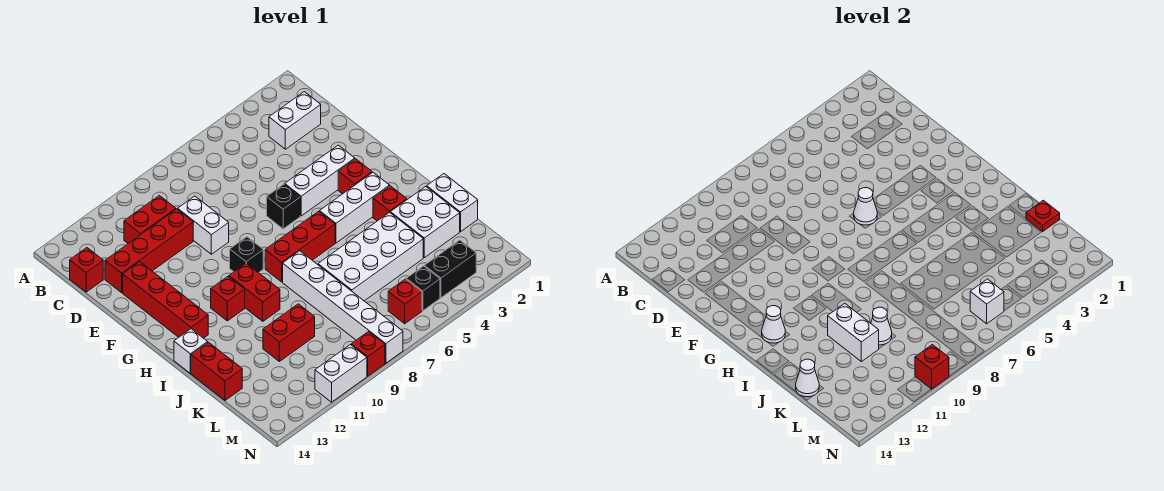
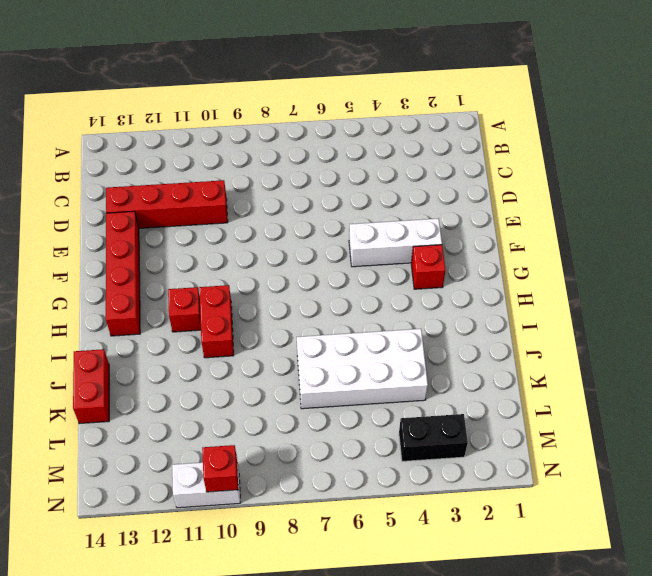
none -> white 1x2 brick [269,92,321,149]
none -> red 1x2 brick [124,196,176,244]
none -> red 1x1 brick [70,248,103,292]
none -> white 1x2 brick [178,196,229,254]

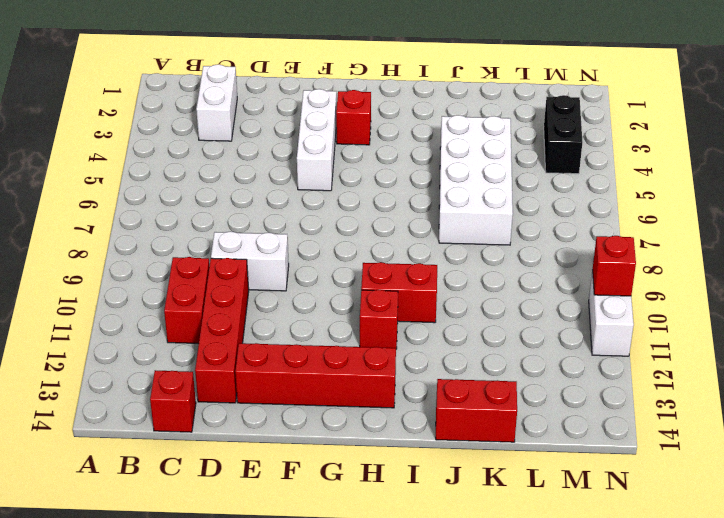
none -> black 1x1 brick [267,184,300,229]
none -> black 1x1 brick [230,237,263,273]
none -> white 1x3 brick [320,173,390,243]
none -> red 1x3 brick [265,211,335,282]

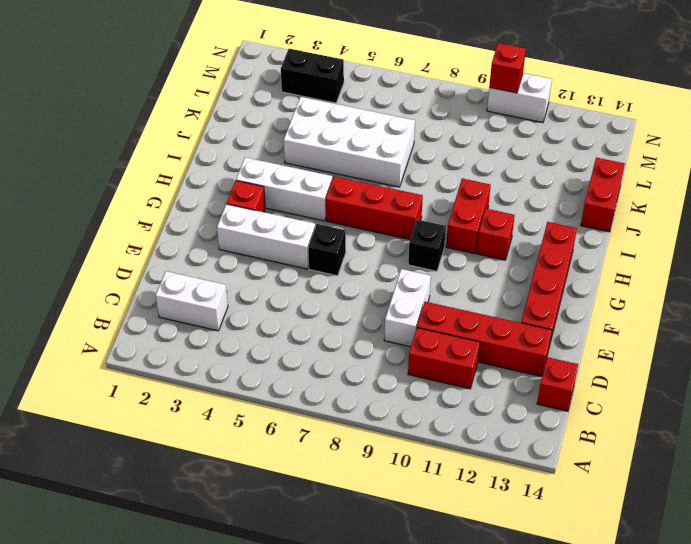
none -> red 1x1 brick [373,186,407,221]
none -> white 1x6 brick [283,251,403,363]
none -> white 1x1 brick [174,329,208,373]
none -> white 1x2 brick [427,174,478,232]

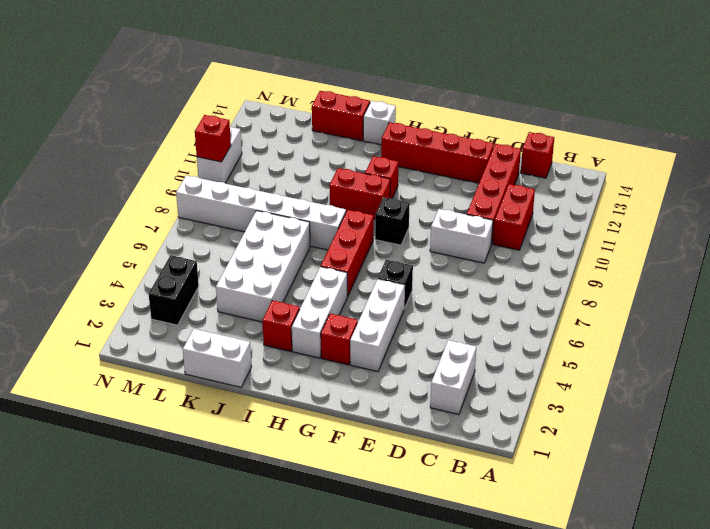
none -> white 2x2 brick [390,187,460,258]
none -> red 1x2 brick [263,304,315,362]
none -> black 1x1 brick [406,266,440,311]
none -> red 1x1 brick [388,279,422,324]

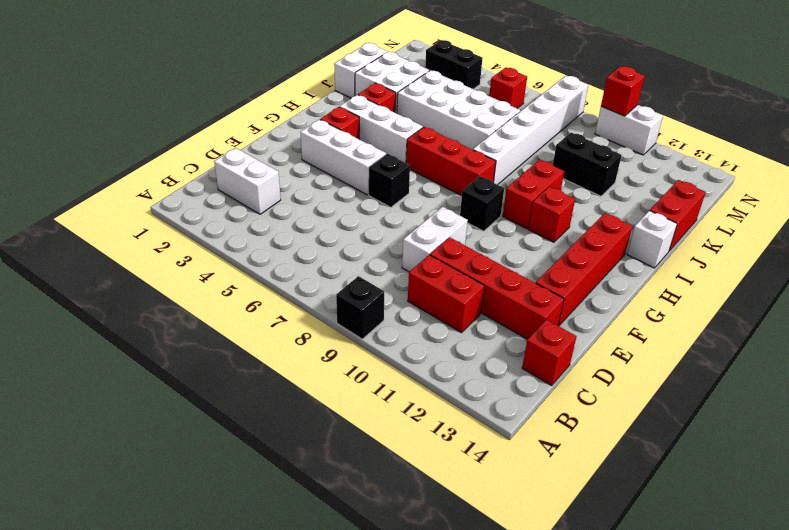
black 1x1 brick [336,276,384,339] -> black 1x1 brick moved to [406,266,440,311]
black 1x2 brick [553,133,622,196] -> red 1x2 brick [263,304,315,362]
none -> red 1x1 brick [351,332,385,376]
none -> white 1x1 cone [854,188,877,225]
none -> white 1x1 cone [762,306,785,343]
none -> white 1x2 brick [828,303,879,362]

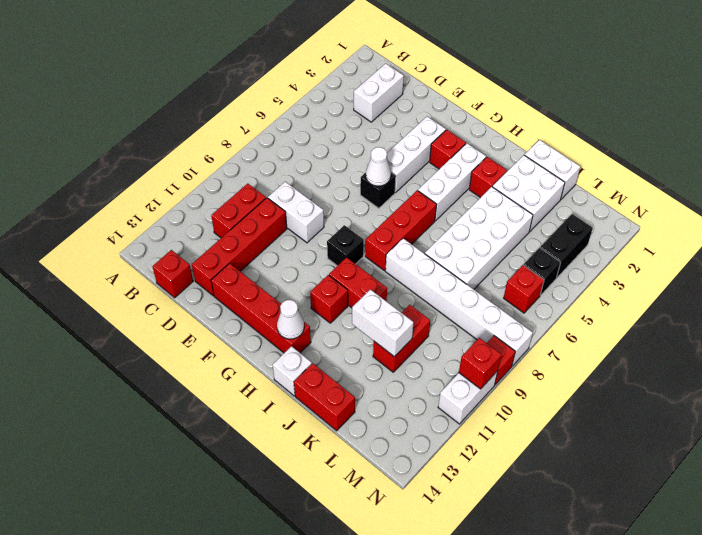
none -> red 1x1 plate [1026,200,1060,232]
none -> white 1x1 cone [871,307,892,345]
none -> white 1x1 cone [796,359,819,397]
none -> white 1x1 brick [970,279,1004,324]

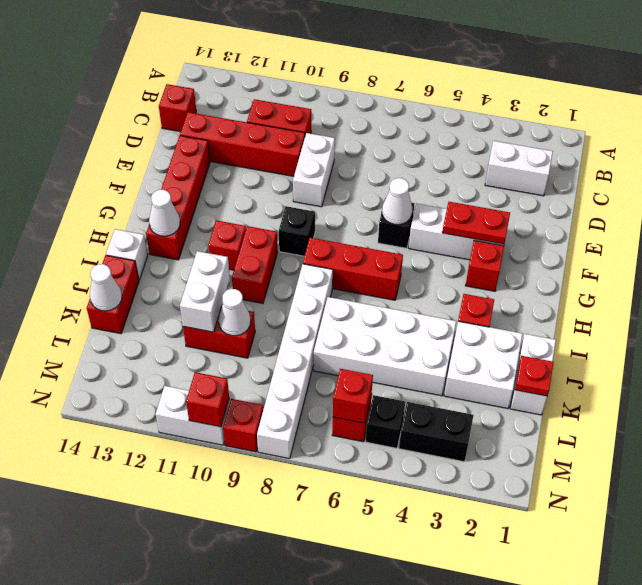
red 1x2 plate [442,202,510,244] -> none
red 1x1 brick [333,369,373,423] -> white 1x1 brick [970,279,1004,324]
none -> white 1x3 brick [320,173,390,243]

